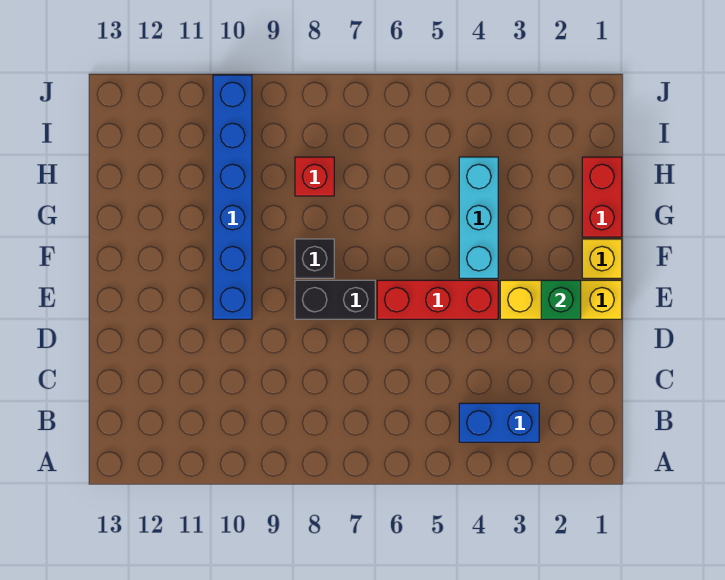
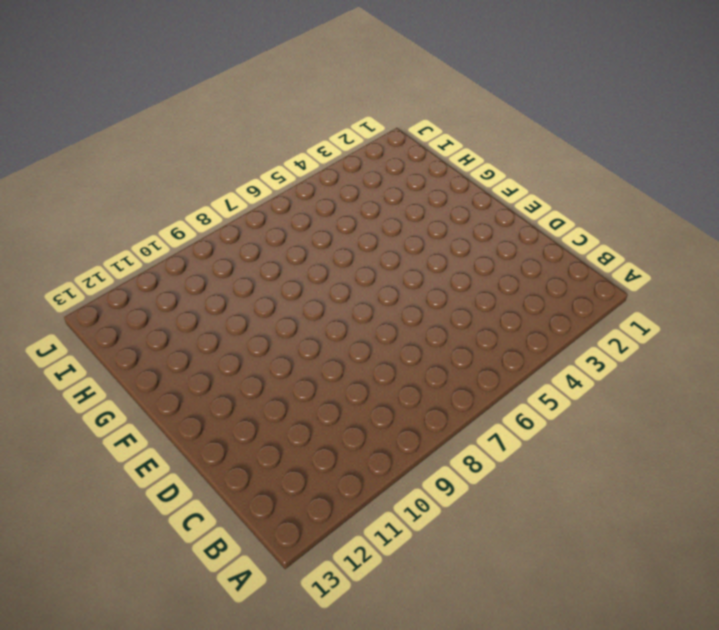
none -> blue 1x2 brick [459,403,539,442]
none -> yellow 1x3 brick [500,280,622,319]

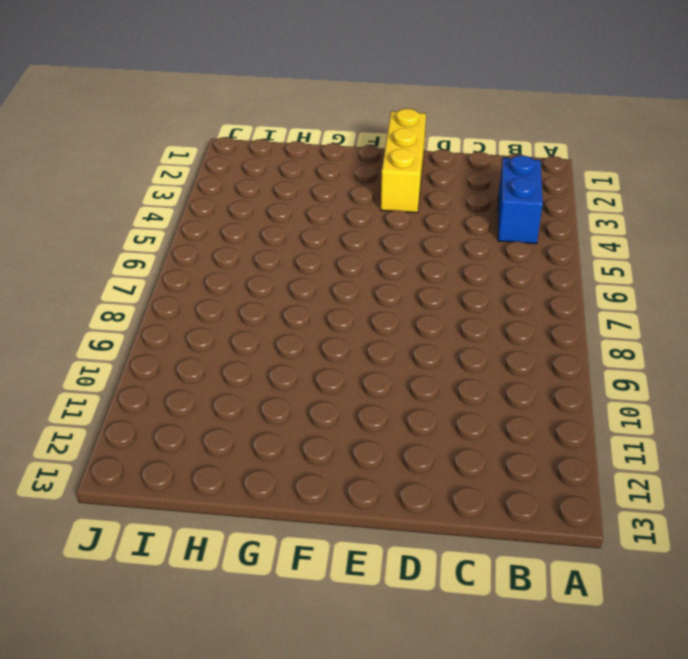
none -> red 1x3 brick [377,280,498,319]
none -> black 1x2 brick [295,280,375,319]

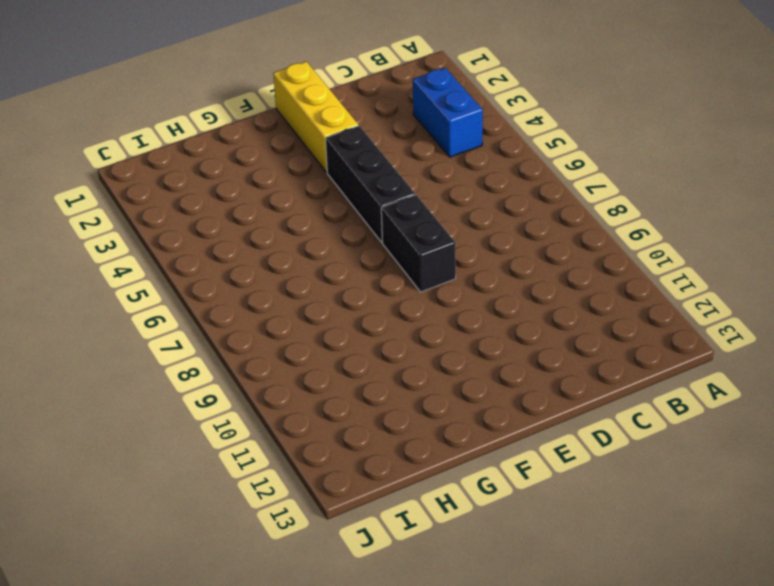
black 1x3 brick [325,126,415,242] -> red 1x3 brick [377,280,498,319]
none -> blue 1x6 brick [213,75,252,319]
none -> yellow 1x1 brick [582,239,622,278]

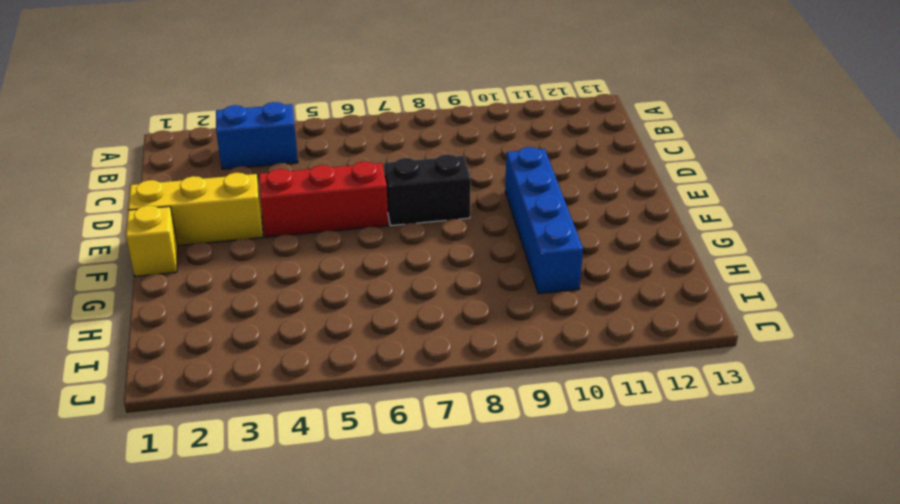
blue 1x4 brick [505,147,583,294] -> blue 1x6 brick [213,75,252,319]
none -> cyan 1x3 brick [459,157,498,278]
none -> black 1x1 brick [295,239,334,278]

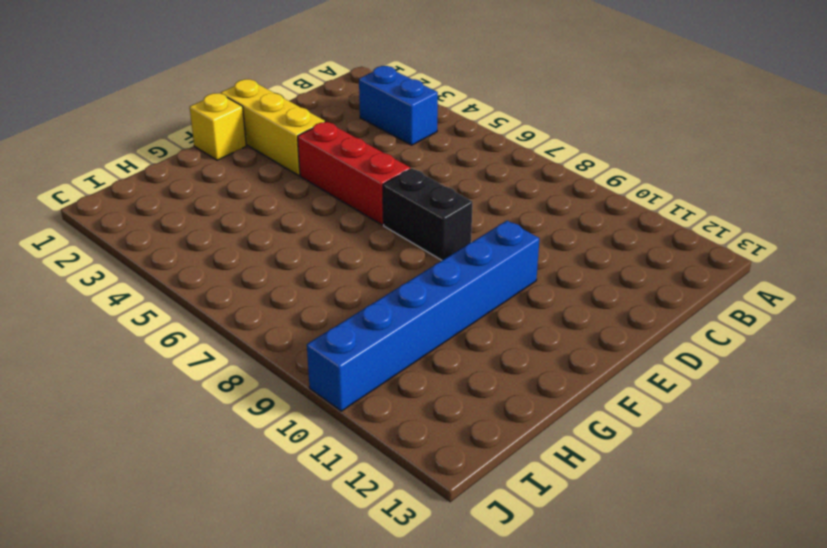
none -> cyan 1x3 brick [459,157,498,278]
none -> black 1x1 brick [295,239,334,278]

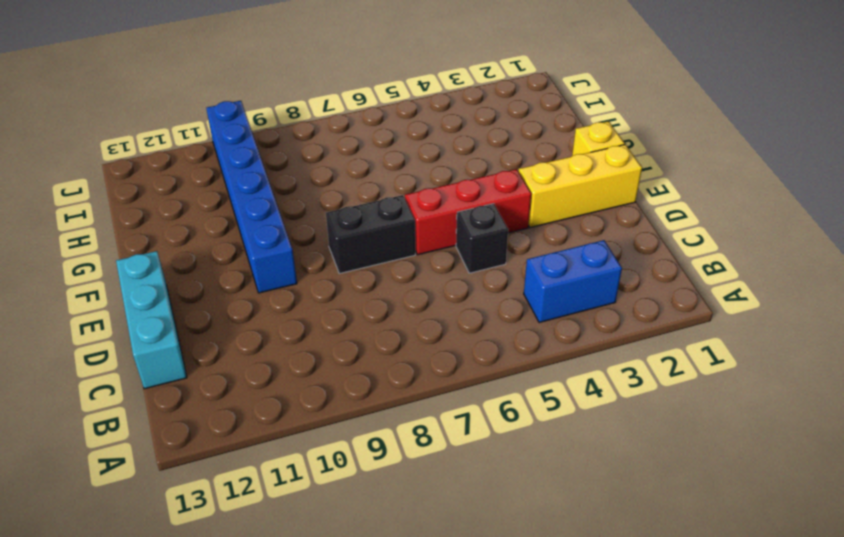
cyan 1x3 brick [116,251,187,389] -> cyan 1x3 brick moved to [459,157,498,278]
black 1x1 brick [456,204,508,273] -> black 1x1 brick moved to [295,239,334,278]
none -> red 1x2 brick [582,157,622,237]
none -> red 1x1 brick [295,157,334,196]

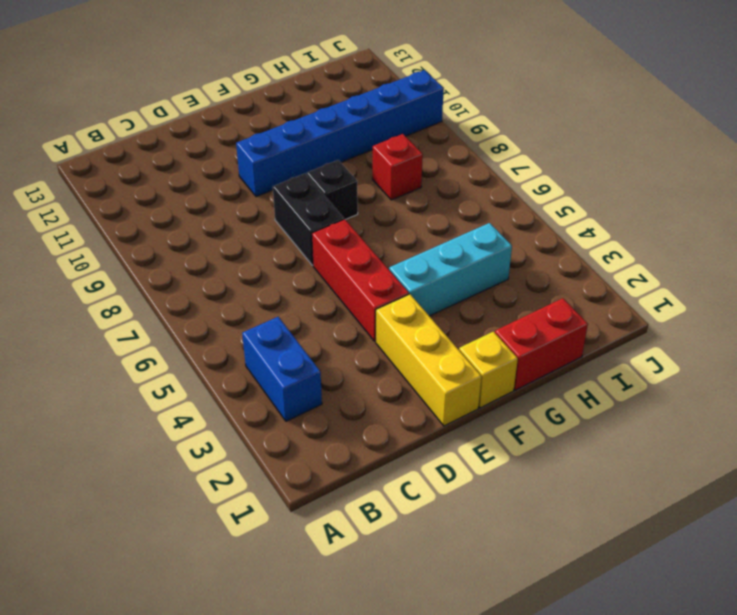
none -> green 1x1 brick [541,280,581,319]

